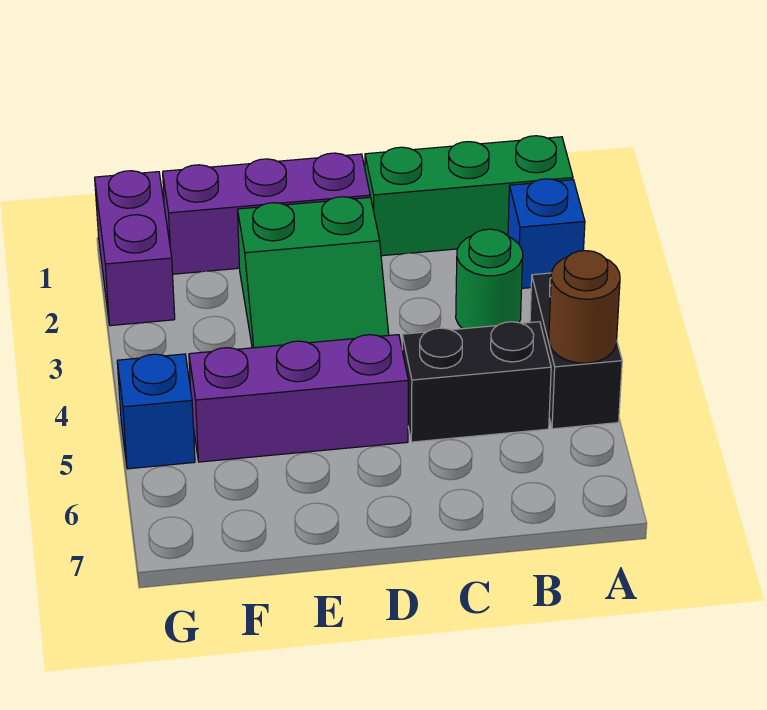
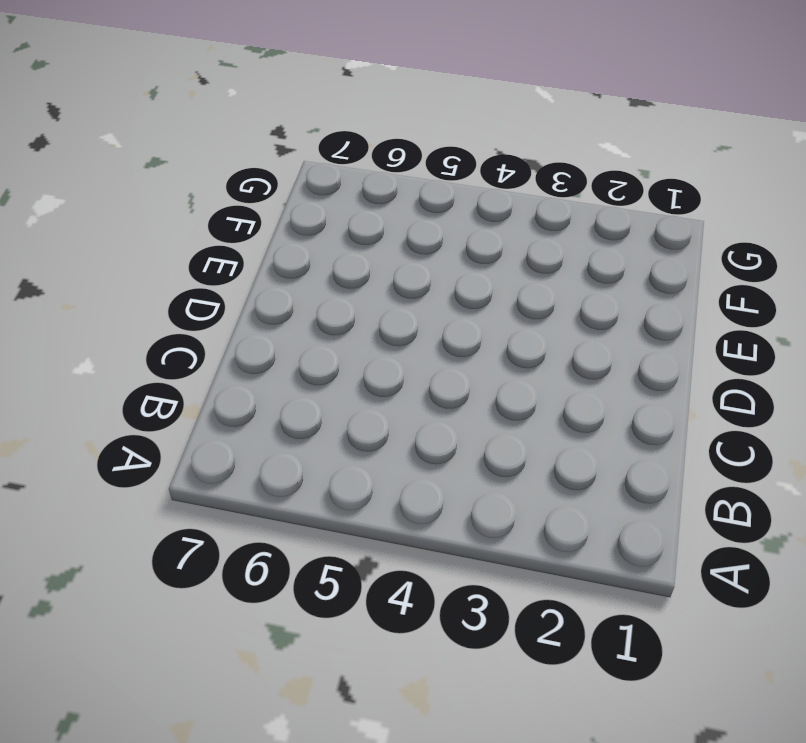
none -> green 1x3 brick [365,136,573,256]
none -> blue 1x1 brick [508,179,585,288]

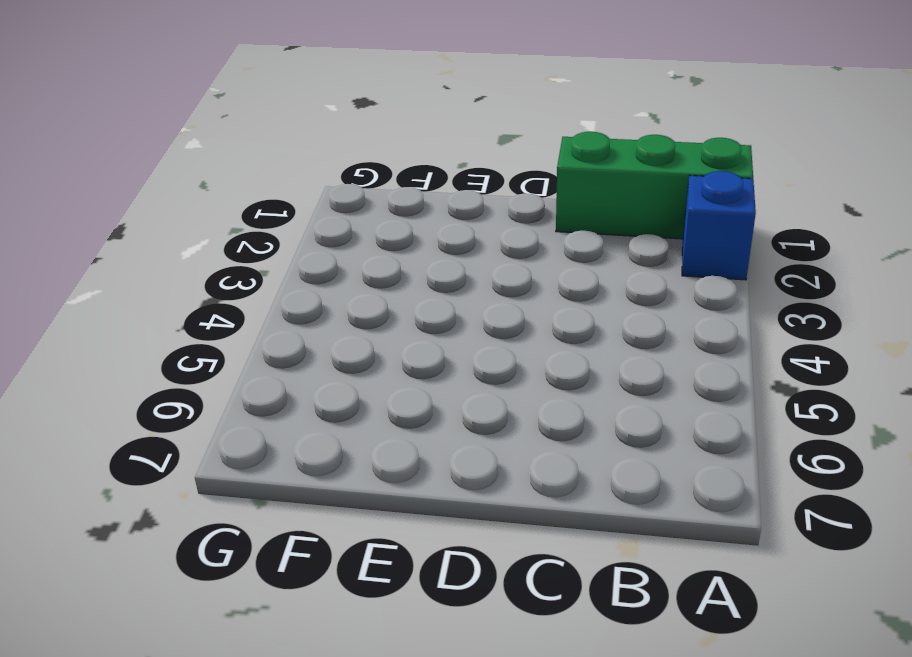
none -> black 1x2 brick [530,273,622,429]
none -> green 1x1 round brick [456,229,523,329]

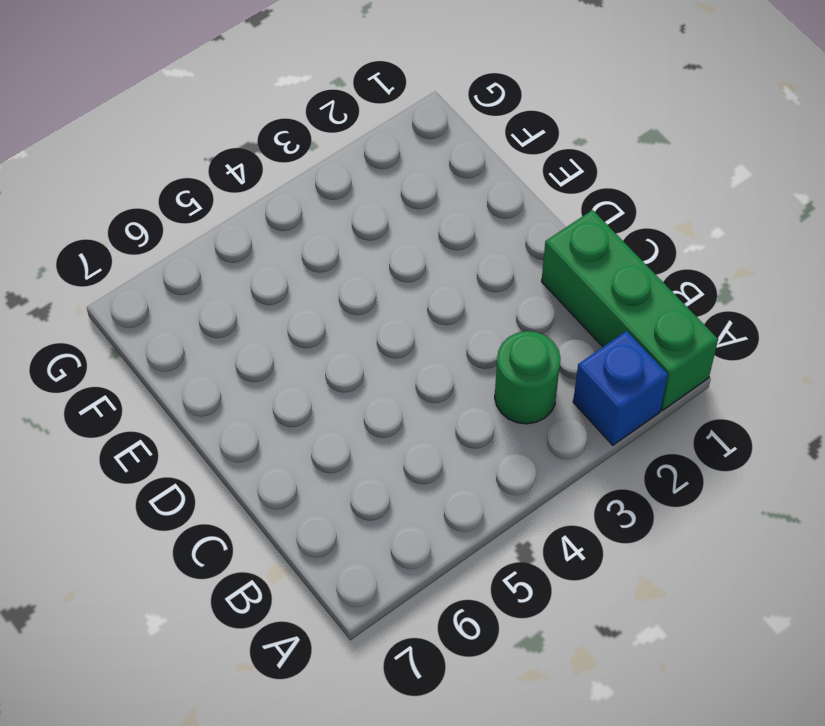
none -> black 1x2 brick [530,273,622,429]
none -> black 1x2 brick [402,322,551,442]

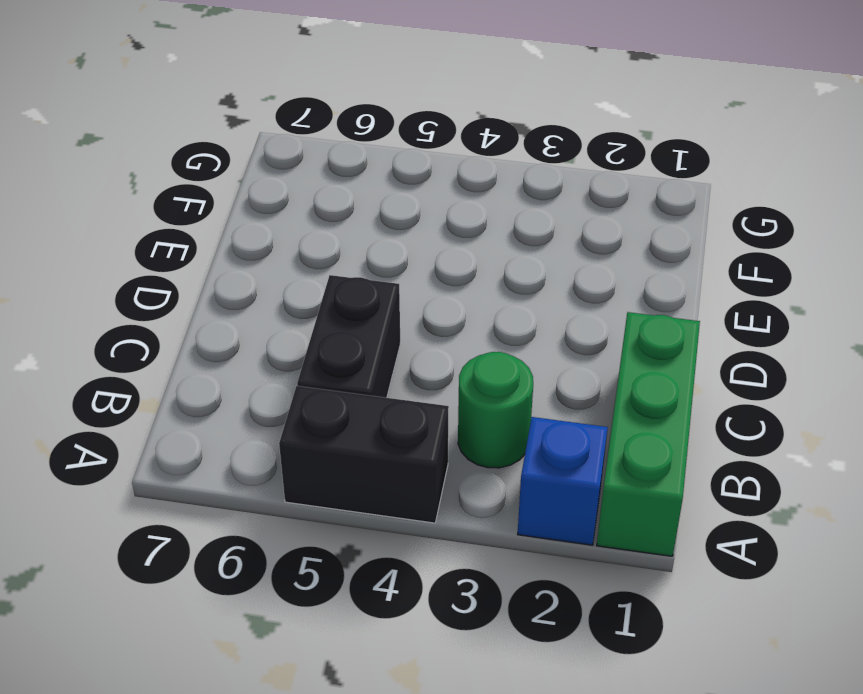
none -> purple 1x3 brick [163,153,370,274]
none -> green 2x2 slope [238,197,389,348]

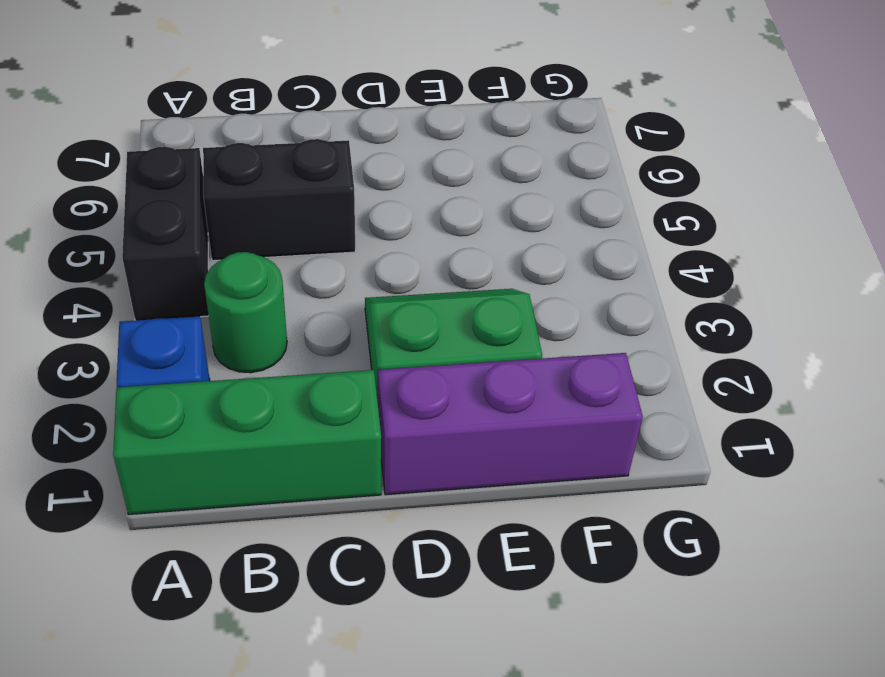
none -> purple 1x3 brick [189,335,408,462]
none -> purple 1x2 brick [95,171,175,326]

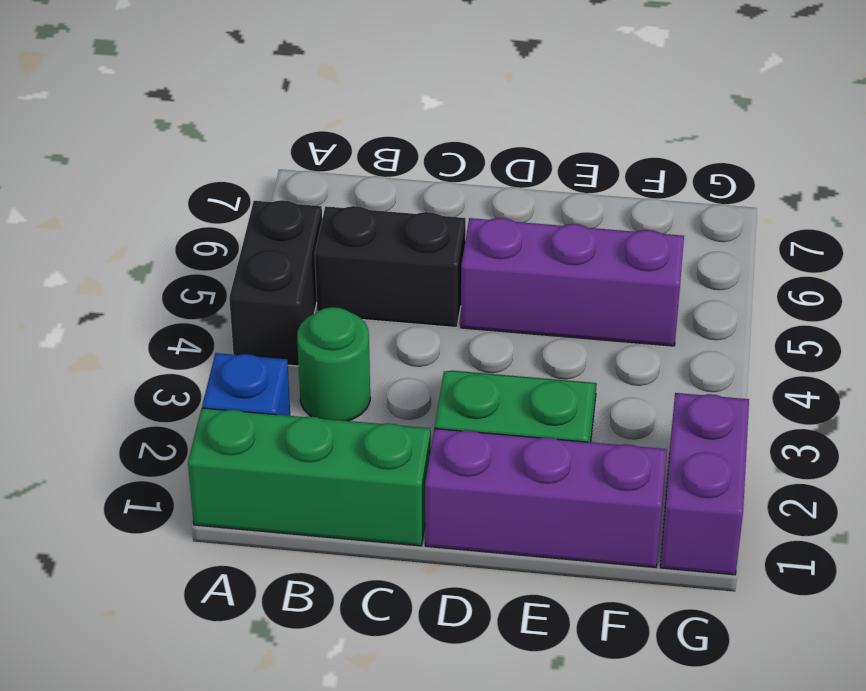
none -> blue 1x1 brick [117,354,195,469]
none -> brown 1x1 round brick [549,251,620,363]

